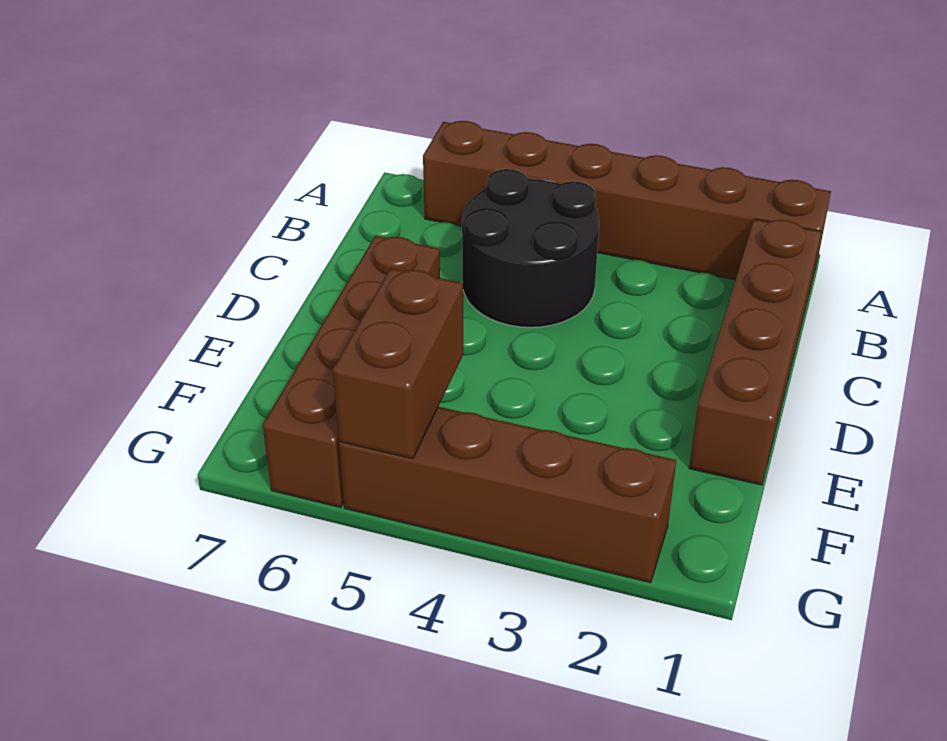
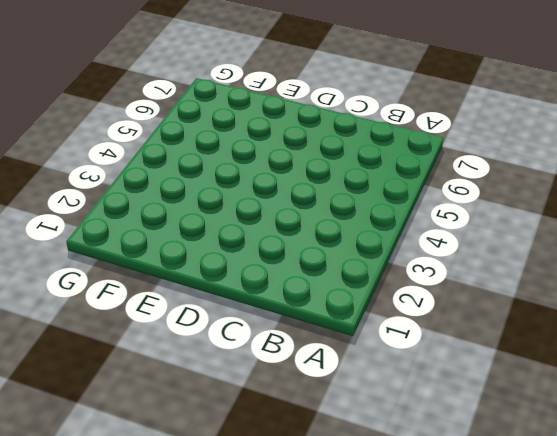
none -> brown 1x6 brick [423,121,831,288]
none -> brown 1x4 brick [689,219,821,485]

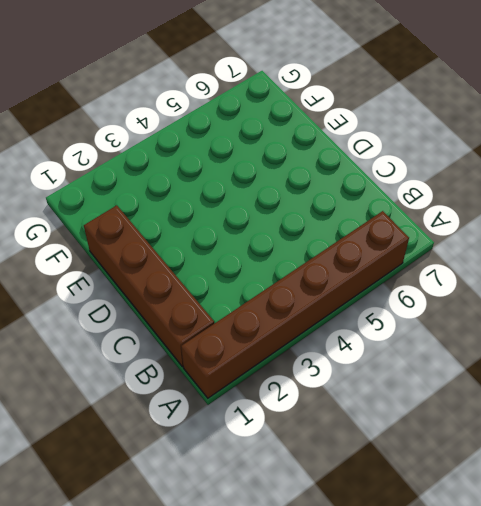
none -> black 2x2 round brick [462,169,599,327]
none -> brown 1x4 brick [263,236,440,507]

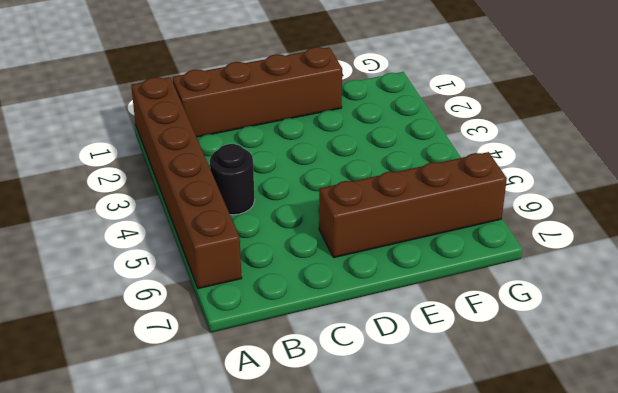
black 1x1 round brick [210,144,255,215] -> black 2x2 round brick [462,169,599,327]
none -> brown 1x4 brick [339,407,676,583]
none -> brown 1x2 brick [333,268,463,459]

